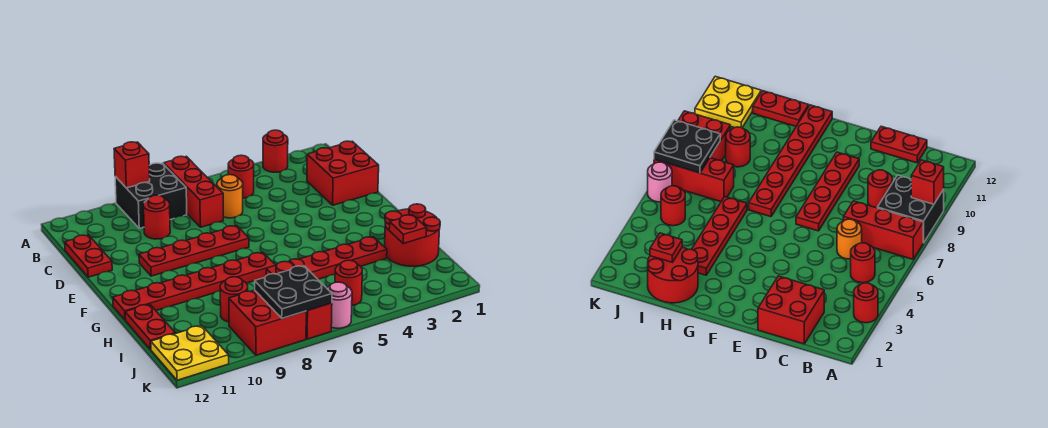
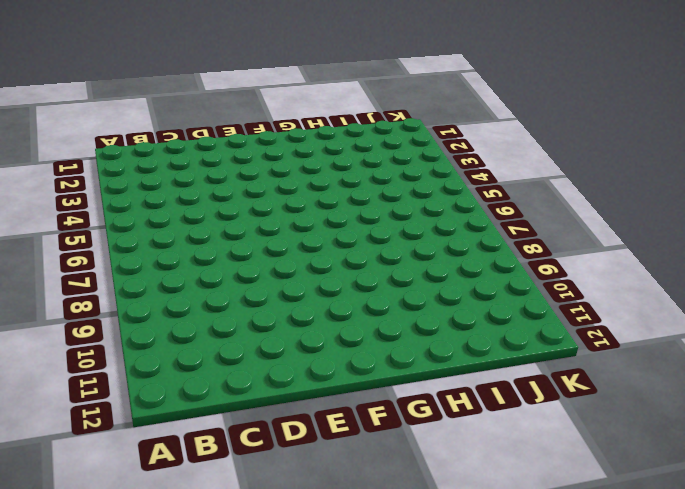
none -> red 1x1 round brick [263,130,288,172]
none -> red 1x3 brick [164,156,223,227]
none -> black 2x2 brick [115,163,187,228]

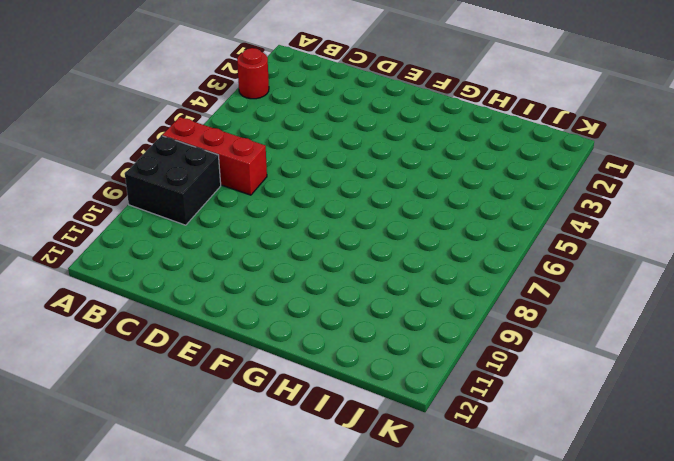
none -> red 1x1 round brick [228,155,254,198]
none -> red 2x2 brick [307,141,379,205]
none -> orange 1x1 round brick [217,175,243,218]

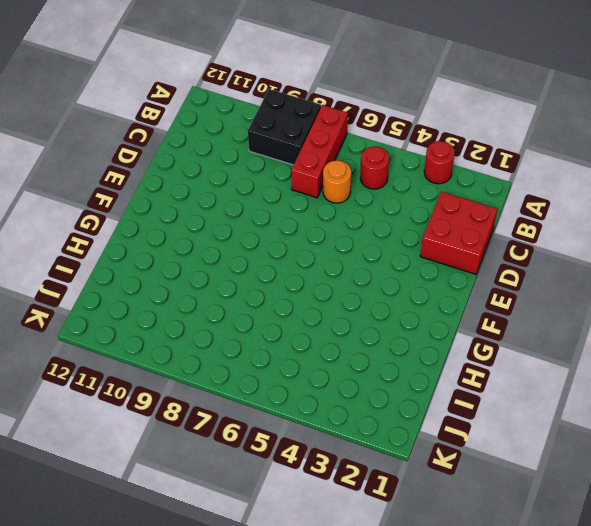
none -> red 1x1 round brick [144,195,170,239]
none -> red 1x2 plate [65,235,112,277]
none -> red 1x4 plate [139,226,249,276]

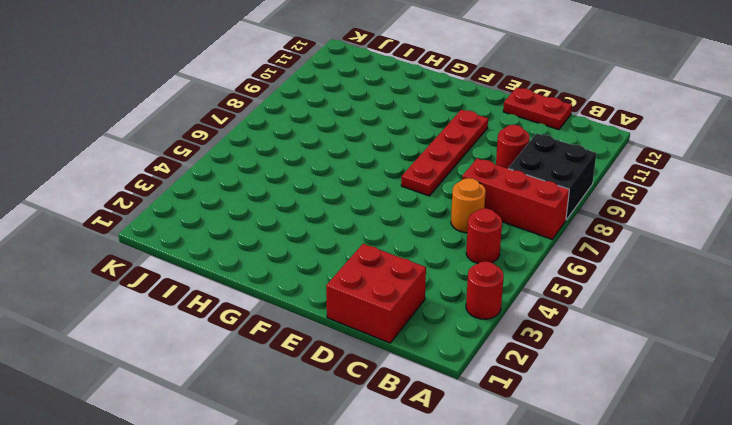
none -> red 1x6 plate [113,252,275,320]
none -> red 2x2 round brick [385,204,440,266]
none -> red 1x4 plate [290,237,387,279]

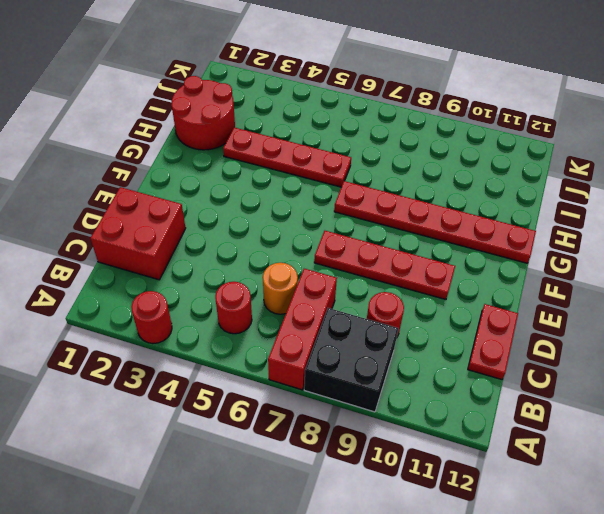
none -> red 1x2 plate [125,304,175,349]
none -> red 1x3 brick [266,261,332,339]
none -> red 1x1 round brick [220,277,248,322]

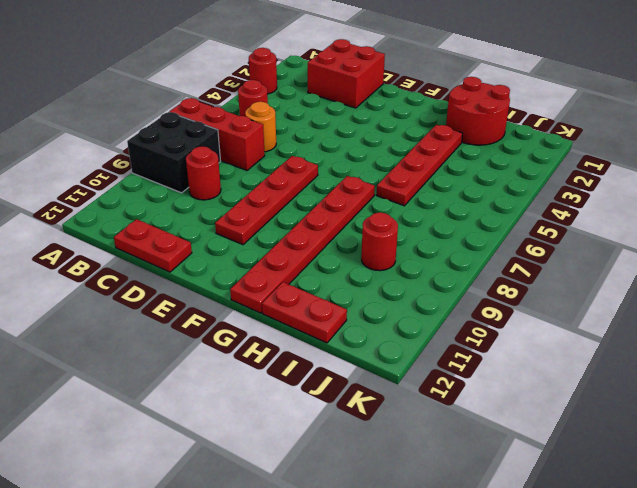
none -> red 1x3 brick [266,261,332,339]
none -> red 1x1 round brick [335,260,362,306]
none -> red 2x2 brick [229,290,306,355]

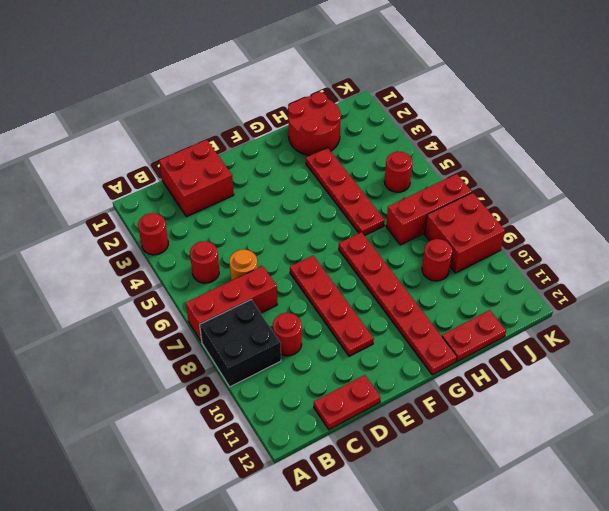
none -> yellow 2x2 plate [151,326,229,380]
none -> pink 1x1 round brick [327,282,352,328]
none -> red 1x1 brick [114,142,150,188]

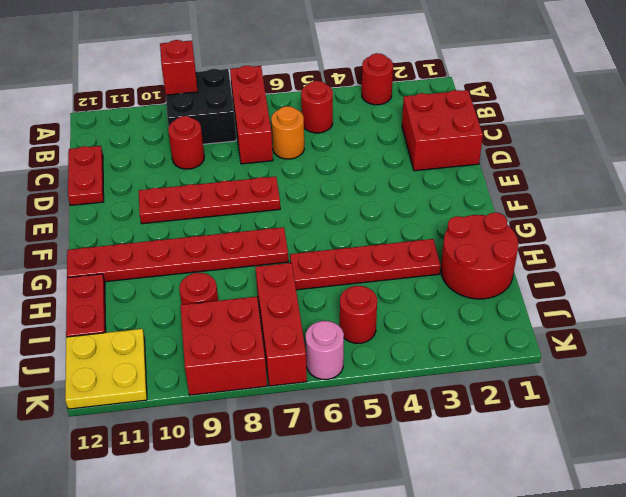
none -> red 1x1 plate [389,215,426,243]
none -> black 2x2 plate [254,266,332,318]

